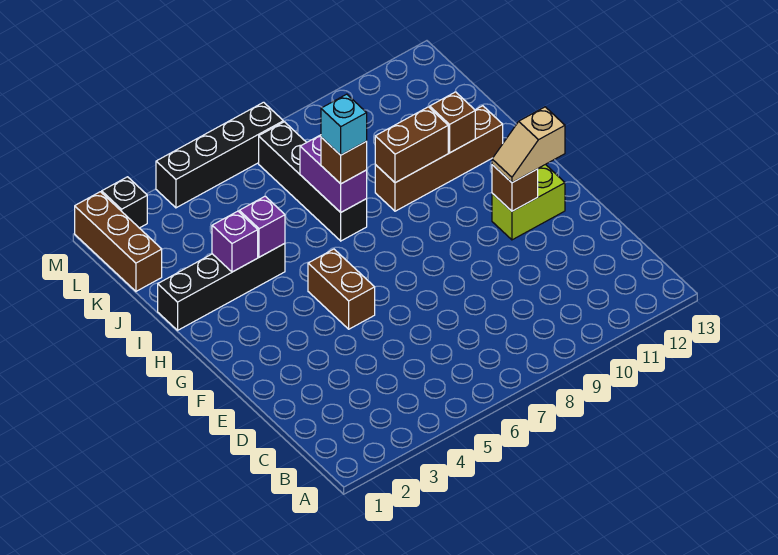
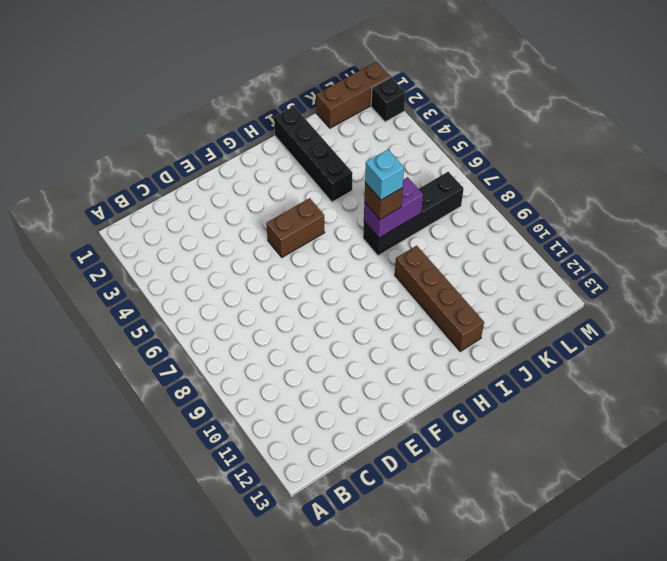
none -> lime 1x2 brick [492,164,565,240]
none -> black 1x4 brick [156,102,283,208]
none -> brown 1x1 brick [492,165,538,211]

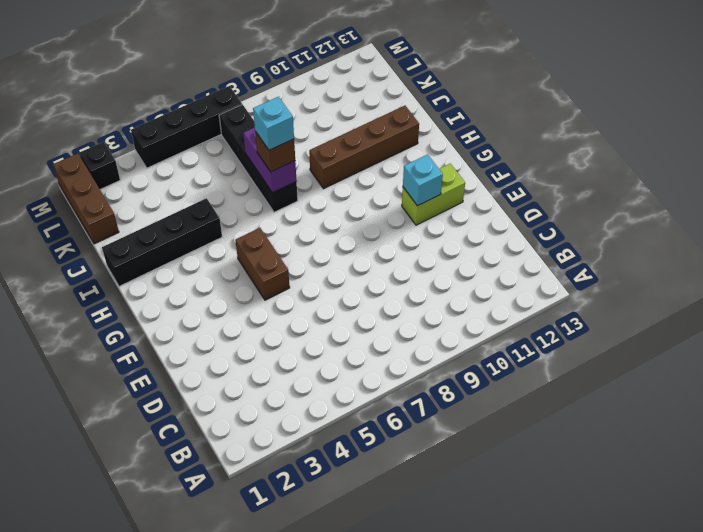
cyan 1x1 brick [403,154,443,206] -> brown 1x1 brick [492,165,538,211]
none -> purple 1x1 brick [212,211,258,272]
none -> purple 1x1 brick [239,196,285,257]
none -> brown 1x2 brick [375,107,448,183]

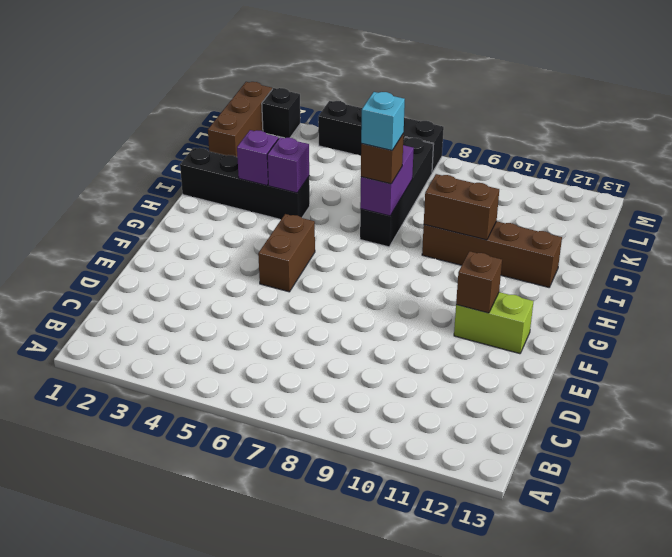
none -> brown 1x1 brick [430,92,475,153]
none -> tan 1x2 slope [492,107,565,183]

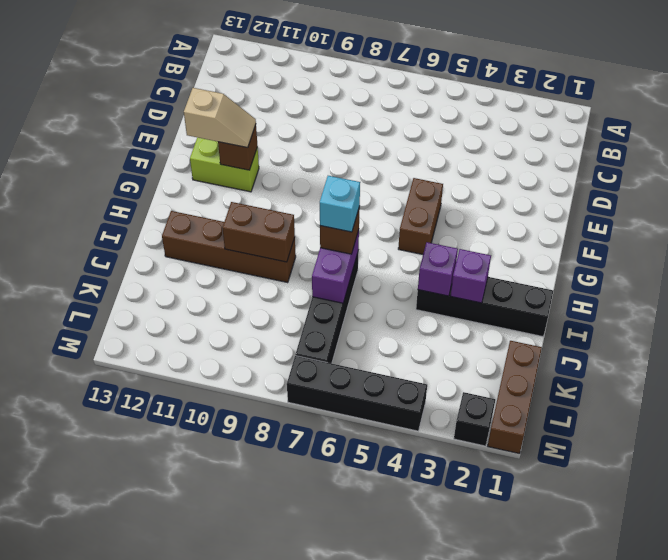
none -> brown 1x1 brick [430,92,475,153]

